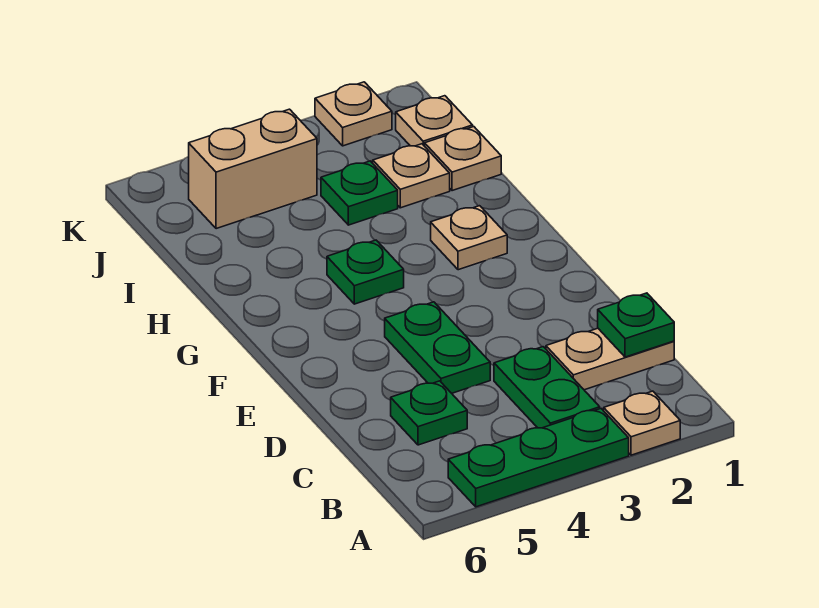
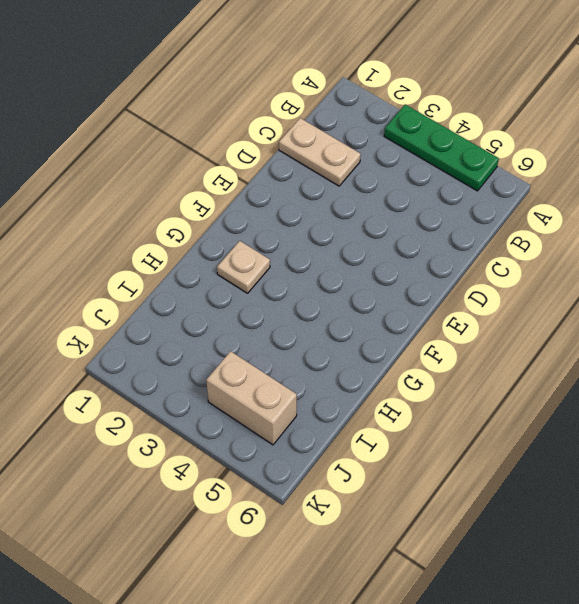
none -> tan 1x1 plate [603,391,680,455]
none -> green 1x2 plate [494,347,600,428]
none -> green 1x1 plate [391,381,467,445]

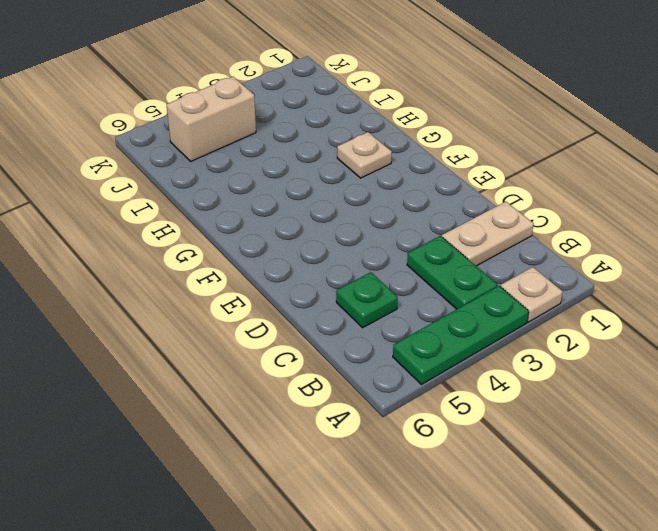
none -> green 1x2 plate [385,302,490,393]
none -> green 1x1 plate [327,240,404,304]
none -> tan 1x1 plate [425,127,501,191]

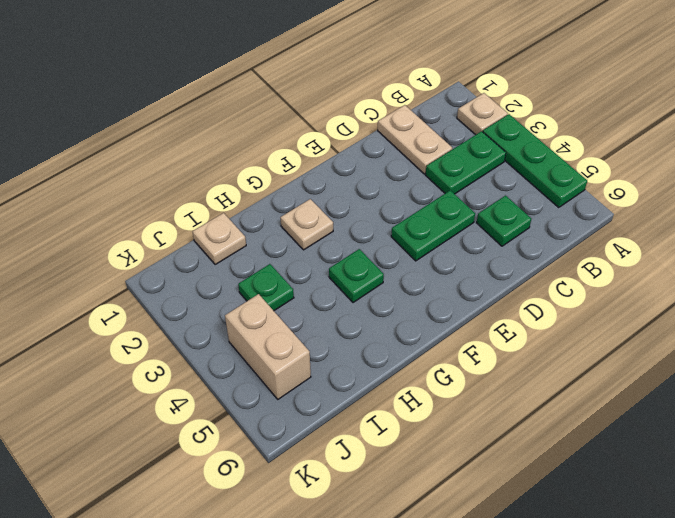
none -> tan 1x1 plate [373,144,450,208]
none -> tan 1x1 plate [396,96,473,146]
none -> tan 1x1 plate [315,82,392,146]

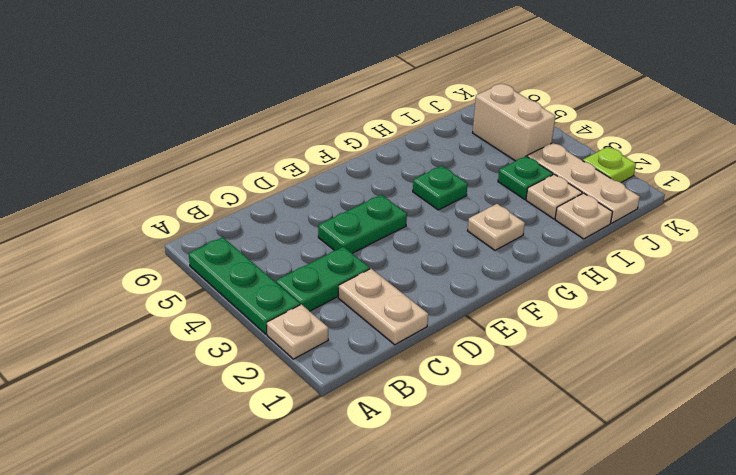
tan 1x3 plate [527,143,640,223] -> tan 1x1 plate [396,96,473,146]
lime 1x1 plate [583,147,636,182] -> tan 1x1 plate [315,82,392,146]
none -> green 1x1 plate [391,381,467,445]
none -> green 1x1 plate [598,293,674,357]

